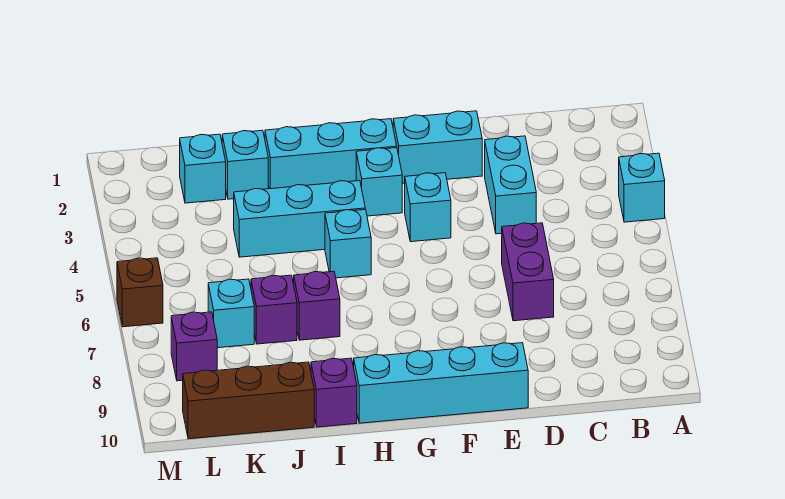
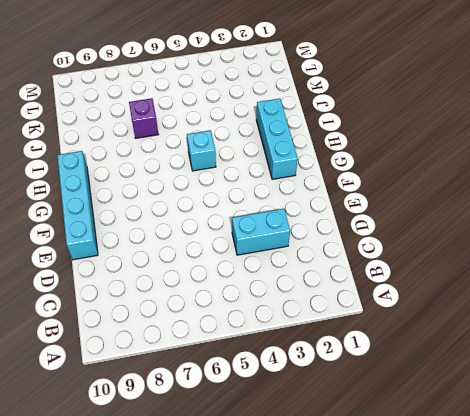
none -> cyan 1x1 brick [619,153,665,222]
none -> purple 1x2 brick [502,223,554,321]
none -> cyan 1x2 brick [393,111,482,183]

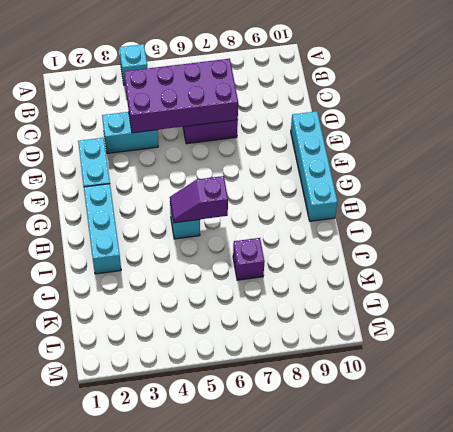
purple 2x4 brick [124,59,238,133] -> none
purple 1x2 slope [170,176,228,223] -> none
none -> cyan 1x1 brick [405,173,451,242]
none -> cyan 1x1 brick [356,148,402,216]
none -> cyan 1x3 brick [234,181,365,257]

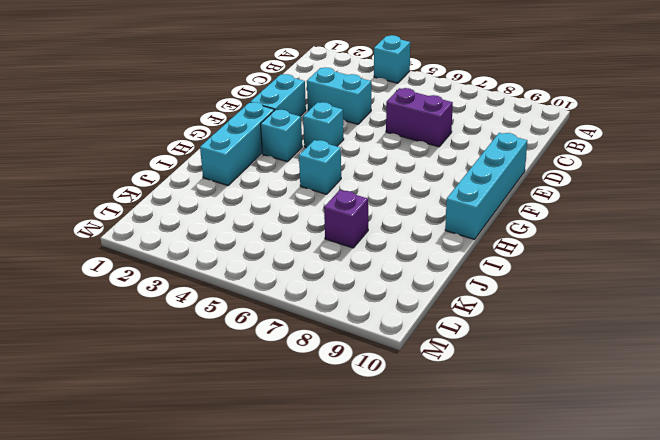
none -> cyan 1x3 brick [234,181,365,257]
none -> purple 1x1 brick [294,271,340,340]
none -> purple 1x1 brick [311,358,357,427]

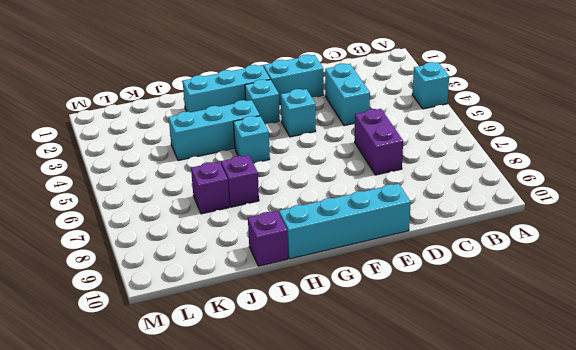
none -> cyan 1x1 brick [222,130,268,199]
none -> brown 1x3 brick [183,362,314,439]
none -> cyan 1x1 brick [180,134,226,203]

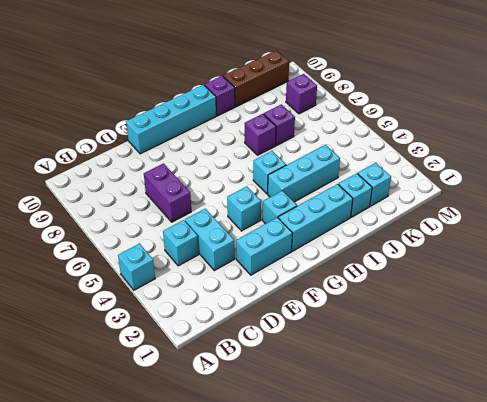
cyan 1x1 brick [163,220,199,266] -> cyan 1x1 brick moved to [208,279,254,348]
none -> brown 1x1 brick [117,258,163,327]

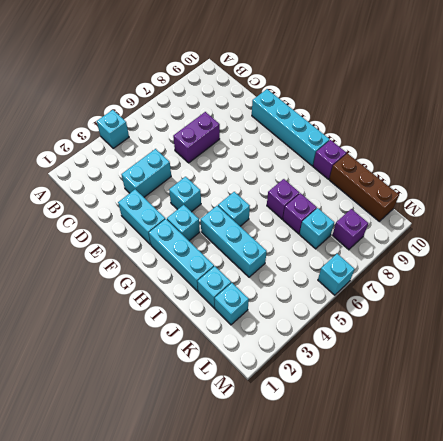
cyan 1x1 brick [318,254,355,295] -> brown 1x1 brick [117,258,163,327]

